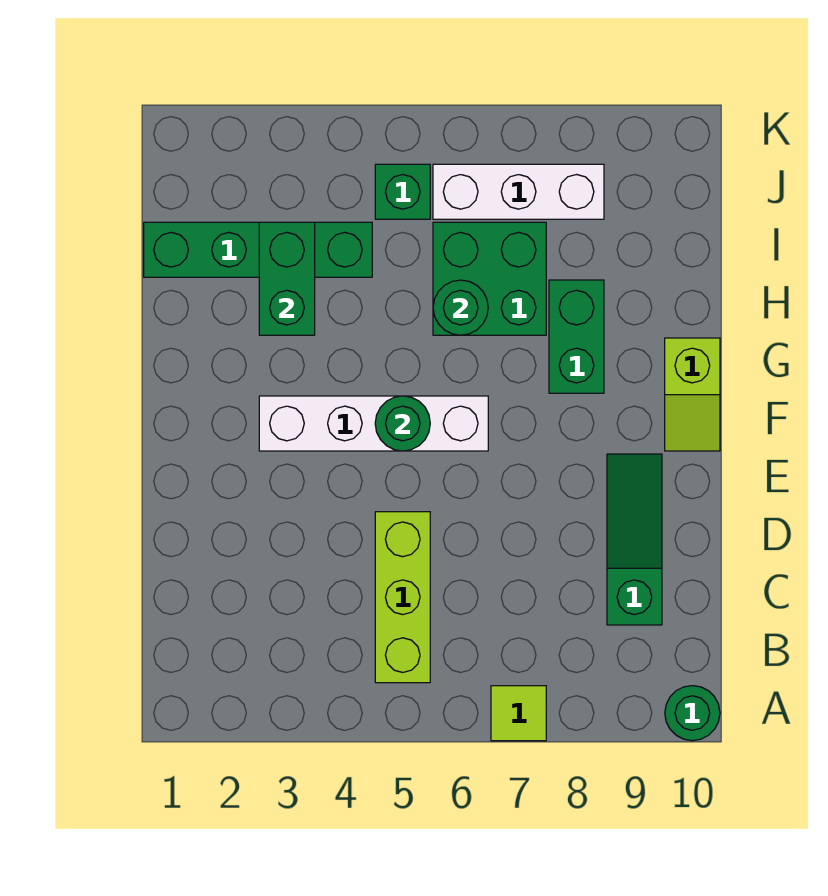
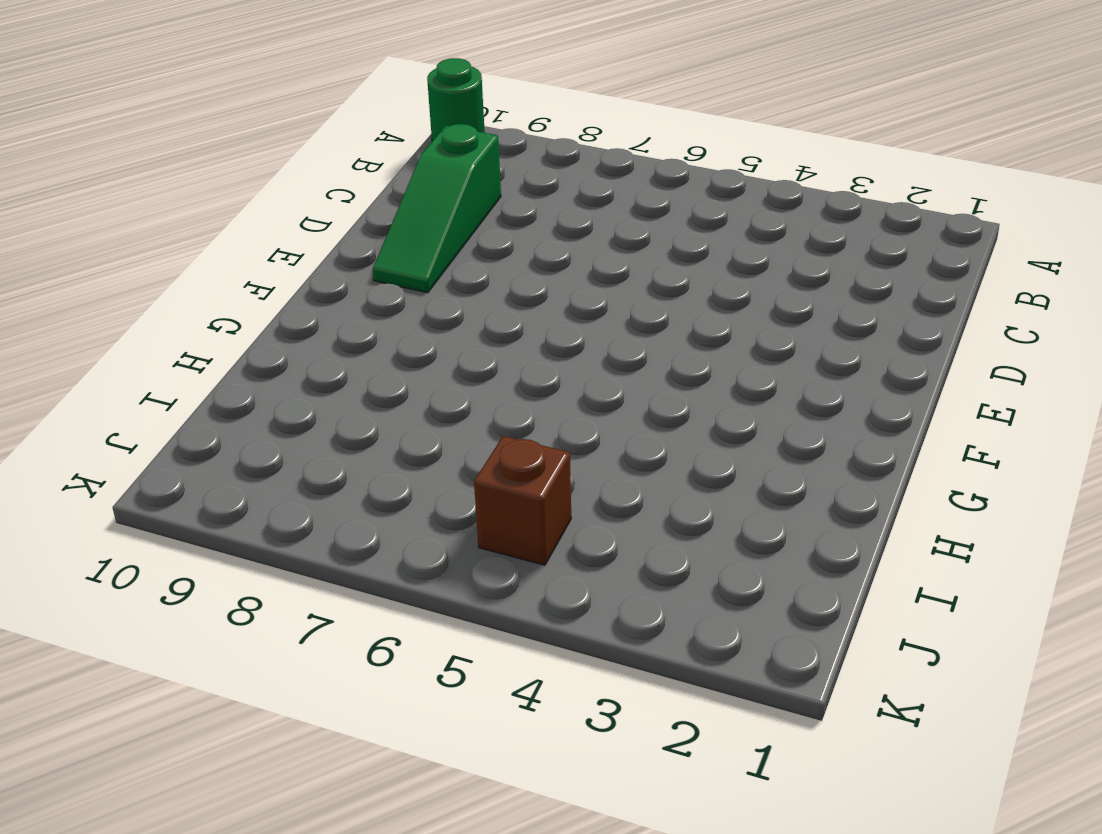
brown 1x1 brick [474,436,571,565] -> green 1x1 brick [375,164,430,219]
none -> lime 1x1 tile [491,686,546,741]
none -> lime 1x3 brick [375,512,430,683]
none -> white 1x4 brick [259,396,488,451]

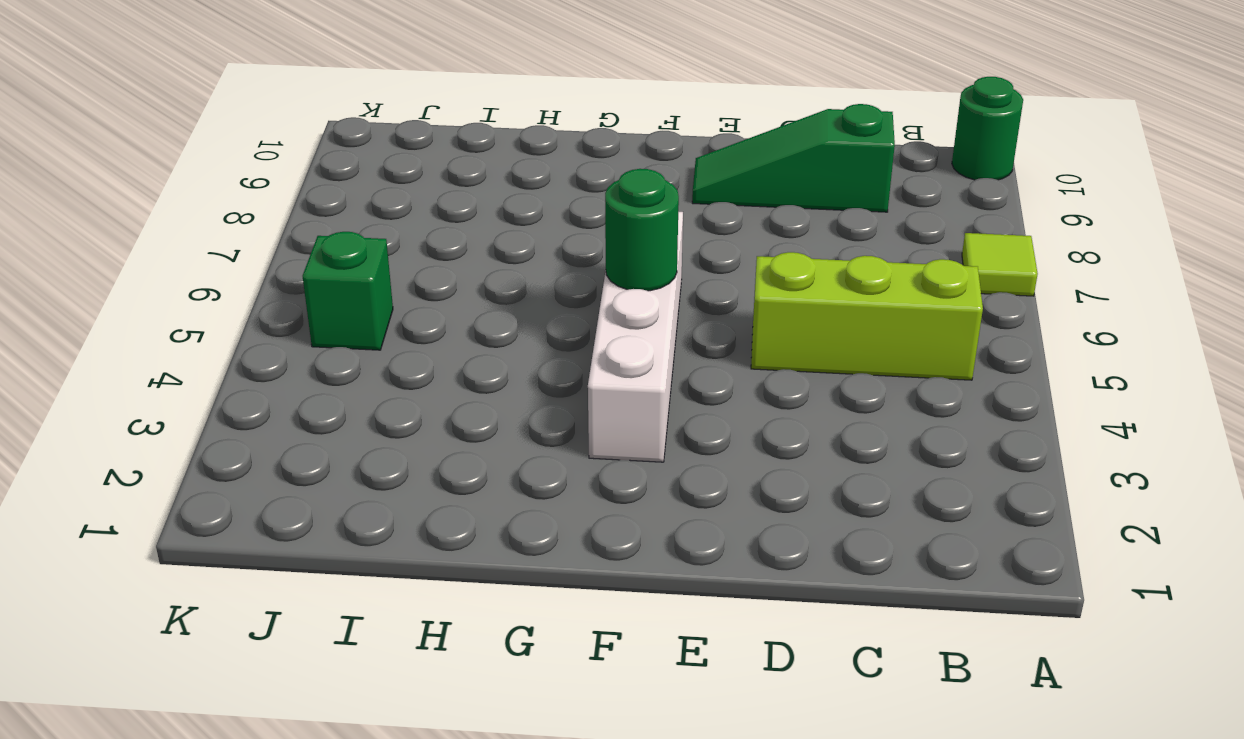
none -> lime 1x2 slope [665,338,720,451]
none -> green 1x2 brick [549,280,604,393]
none -> green 2x2 brick [433,222,546,335]

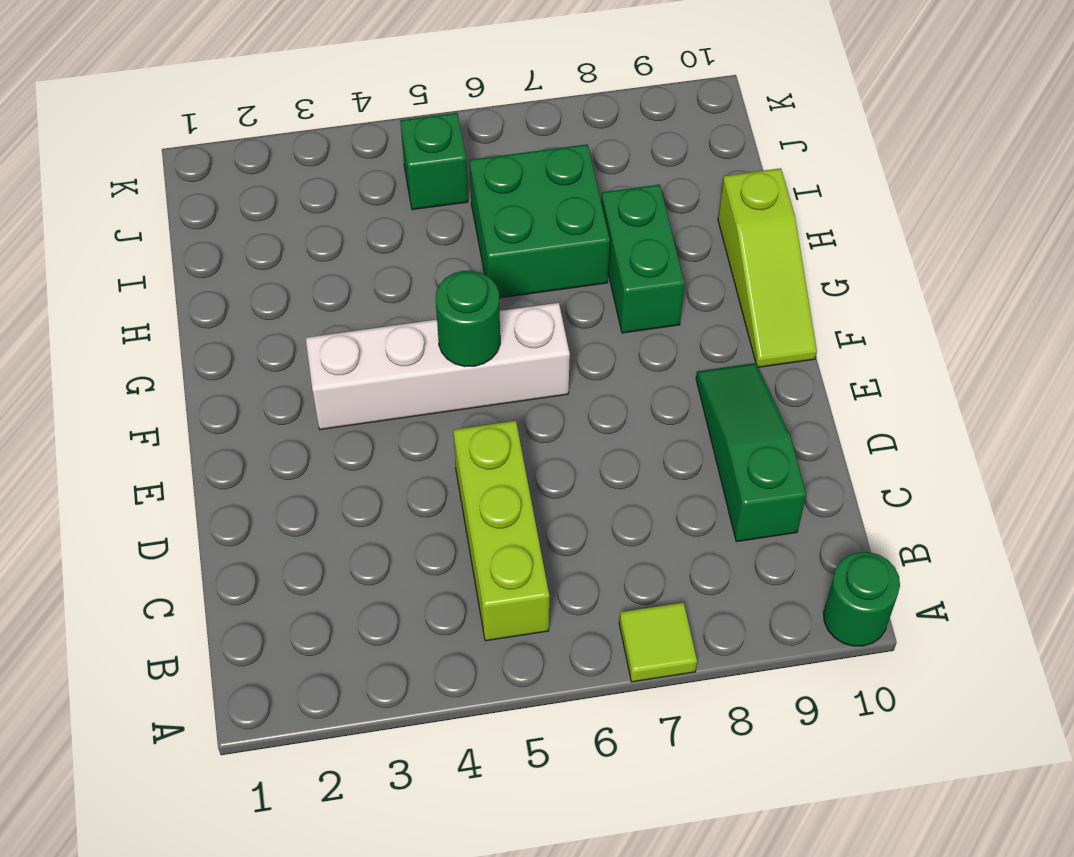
lime 1x3 slope [718,168,817,367] -> lime 1x2 slope [665,338,720,451]
none -> green 1x4 brick [144,222,372,277]
none -> white 1x3 brick [433,164,604,219]
none -> green 1x2 brick [259,222,315,335]

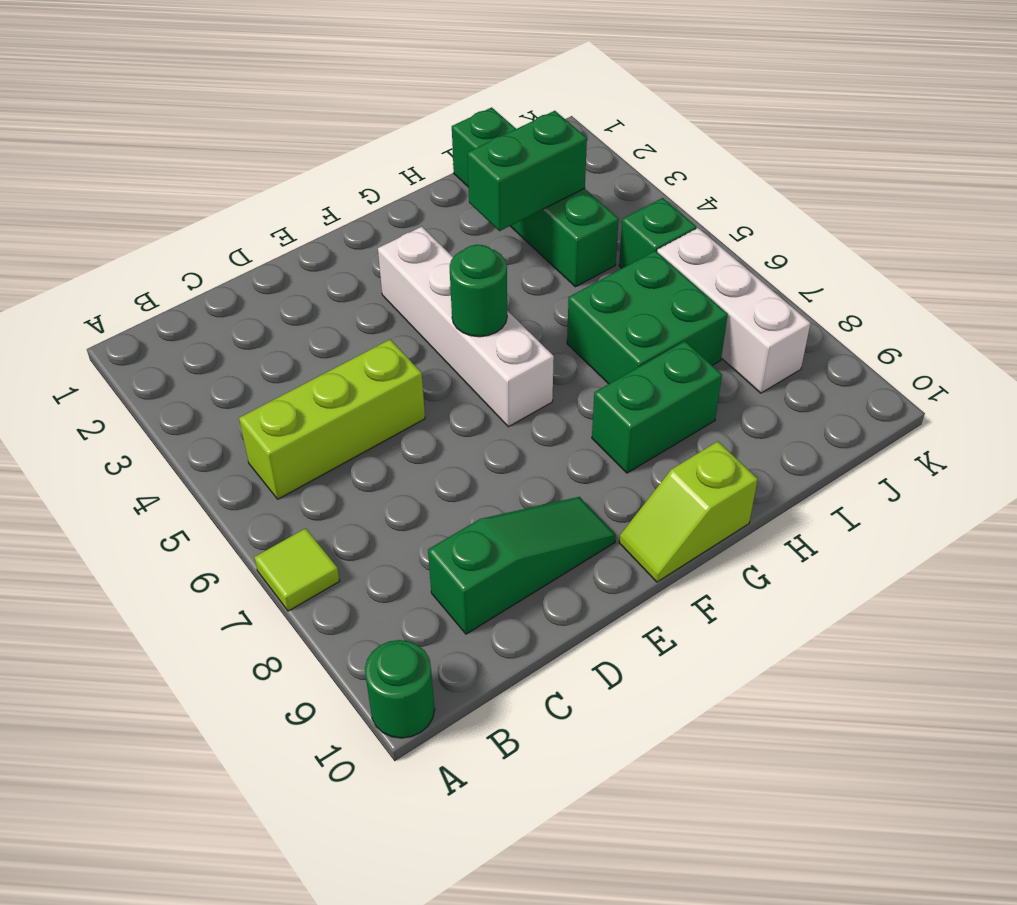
none -> green 1x1 round brick [433,280,488,335]

